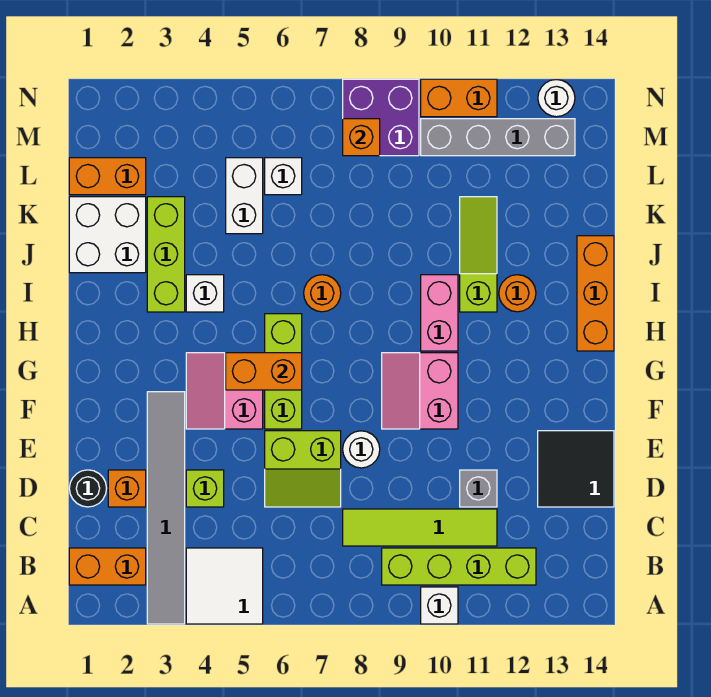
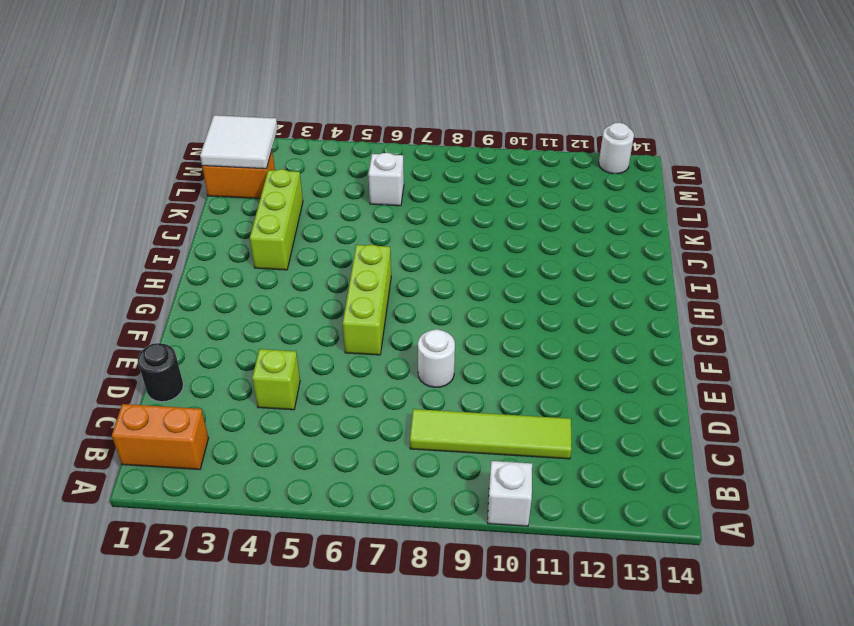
white 2x2 tile [200,115,278,169] -> white 2x2 tile moved to [186,548,263,624]
none -> grey 1x6 tile [147,392,185,624]
none -> lime 1x4 brick [382,548,536,585]
none -> orange 1x1 brick [108,470,146,507]
none -> lime 2x2 slope [265,431,341,507]

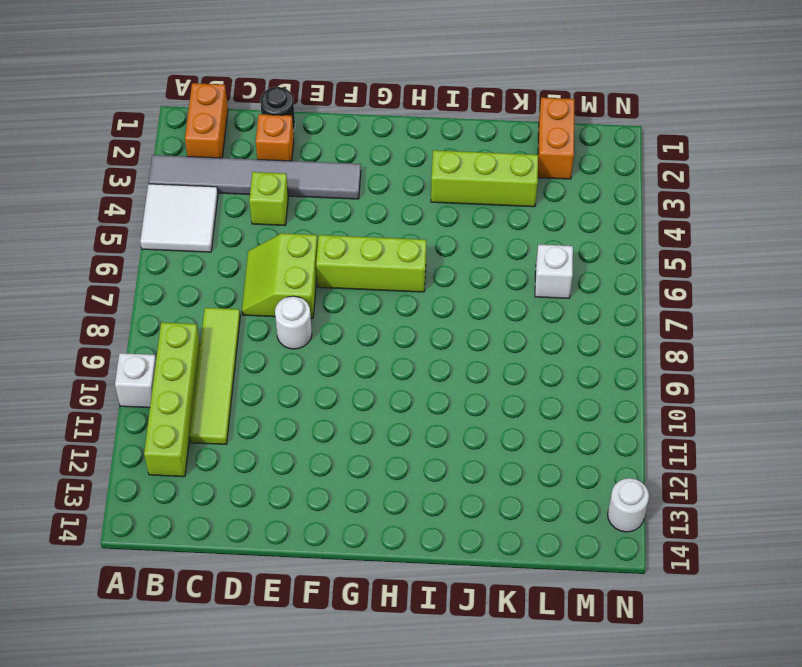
none -> grey 1x1 brick [460,470,497,507]
none -> black 2x2 tile [538,431,614,507]
none -> pink 2x2 slope [186,353,263,429]
none -> pink 2x2 slope [382,353,458,429]

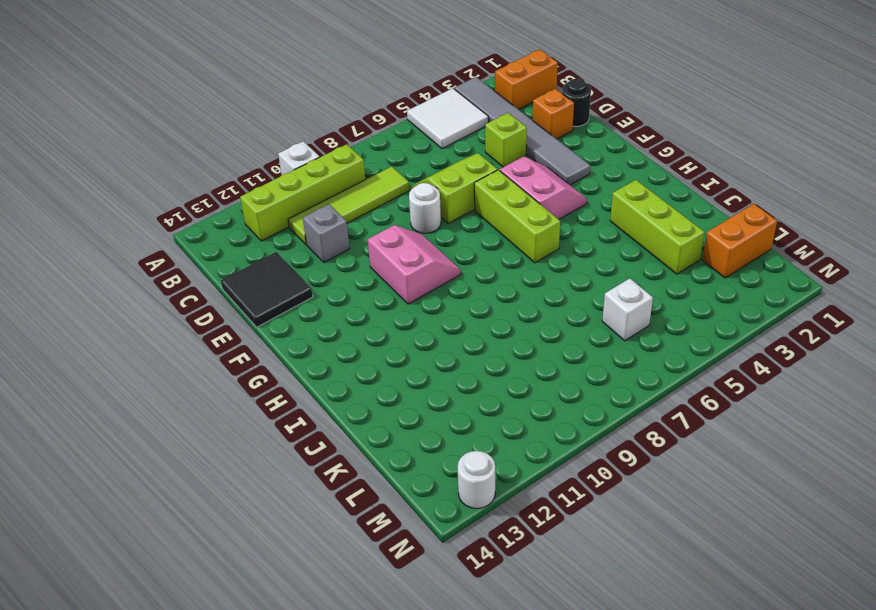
none -> pink 1x2 brick [421,275,458,351]
none -> orange 1x3 brick [577,236,614,351]
none -> white 1x1 brick [186,275,224,312]
none -> orange 1x1 round brick [304,275,341,312]

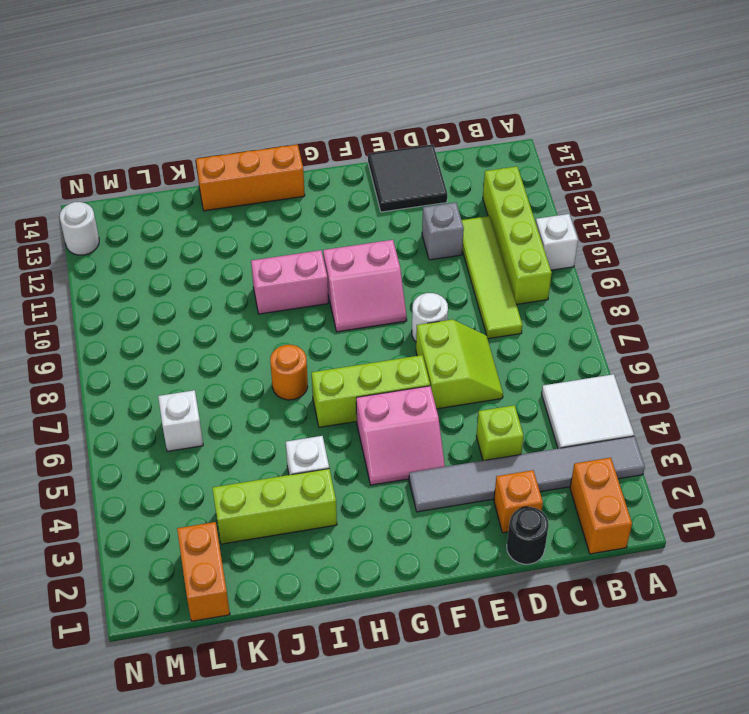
none -> lime 1x3 slope [460,197,497,312]
none -> orange 1x1 round brick [499,275,536,312]
none -> white 2x2 brick [69,197,146,273]
none -> white 1x2 brick [226,158,263,234]

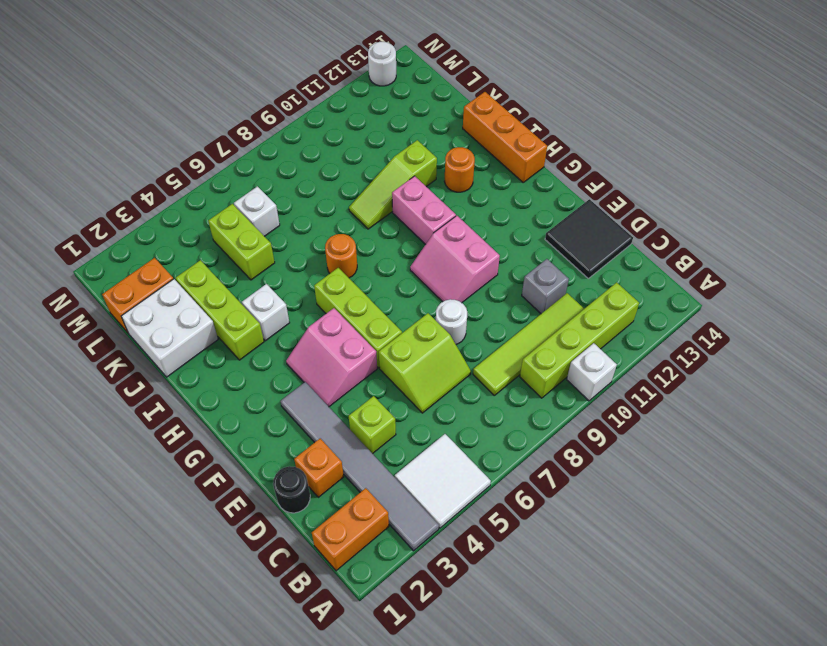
lime 1x3 slope [349,140,437,229] -> lime 1x3 slope turned to [460,197,497,312]
lime 1x2 brick [208,204,275,280] -> white 1x2 brick [226,158,263,234]
none -> purple 2x2 brick [343,79,419,156]
none -> grey 1x4 brick [421,119,575,156]
none -> orange 1x2 brick [421,79,497,117]
none -> orange 1x2 brick [226,353,302,390]

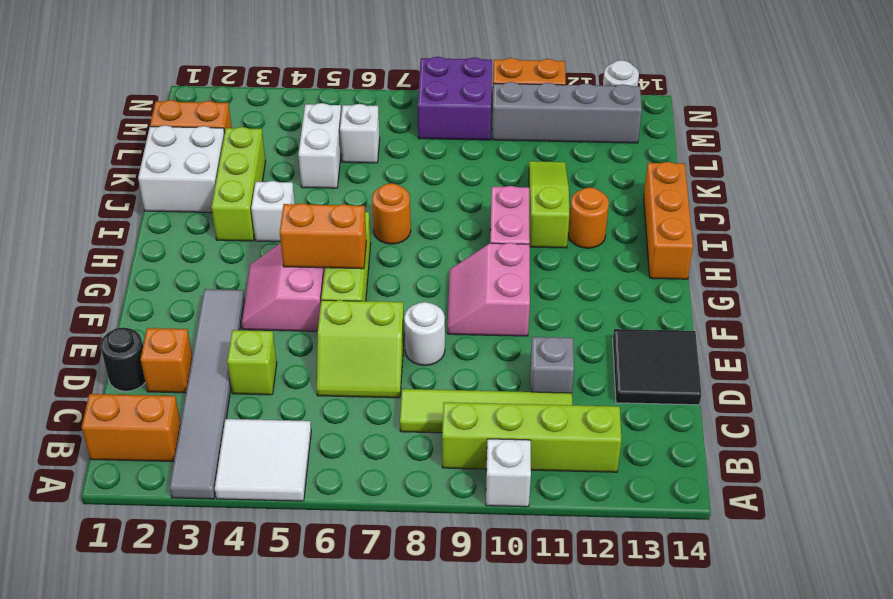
none -> orange 1x1 brick [343,119,380,156]

